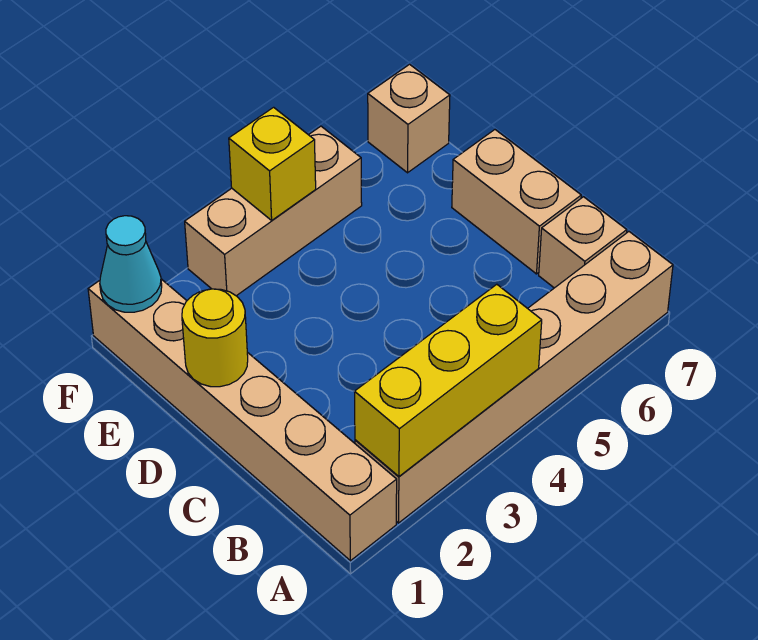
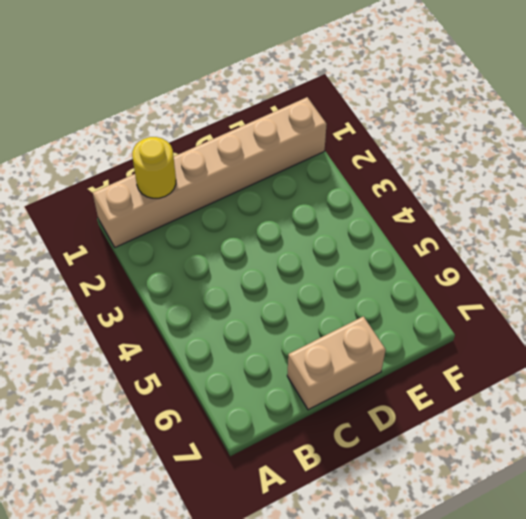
yellow 1x1 round brick [132,137,176,198] -> yellow 1x1 round brick moved to [182,289,248,387]
none -> tan 1x6 brick [355,232,673,523]
none -> tan 1x1 brick [539,197,627,288]

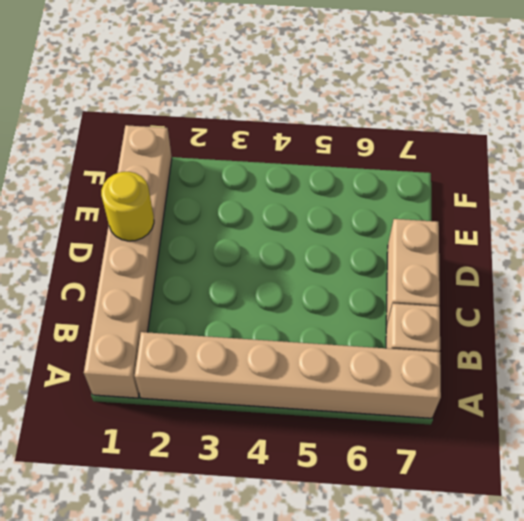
none -> tan 1x3 brick [185,126,362,296]
none -> tan 1x1 brick [368,64,450,173]

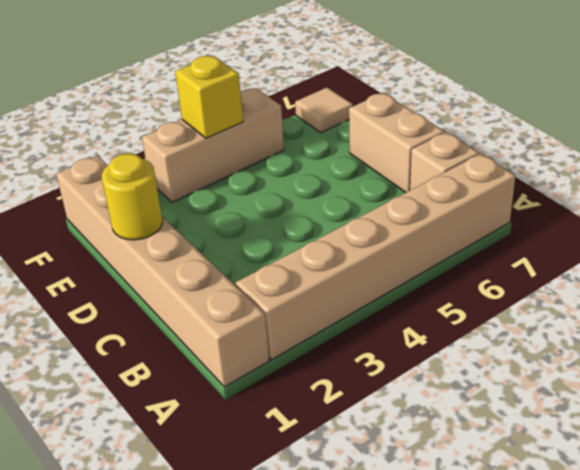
tan 1x1 tile [295,87,353,133] -> tan 1x1 brick [368,64,450,173]
none -> yellow 1x3 brick [354,284,542,476]
none -> cyan 1x1 cone [100,216,162,312]

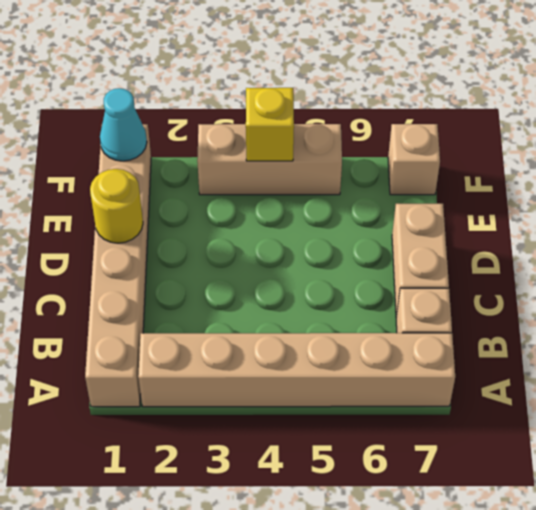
none -> yellow 1x3 brick [354,284,542,476]

